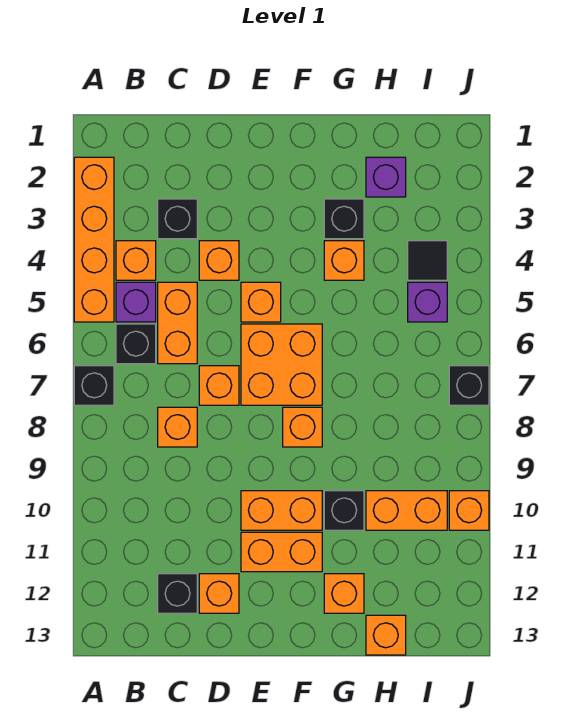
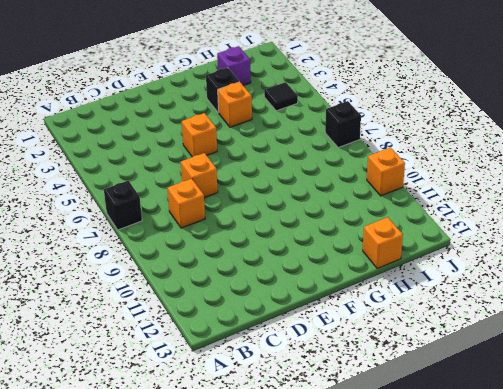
none -> orange 1x4 brick [74,157,114,322]
none -> orange 1x1 brick [116,241,156,280]
none -> purple 1x1 brick [116,282,156,322]

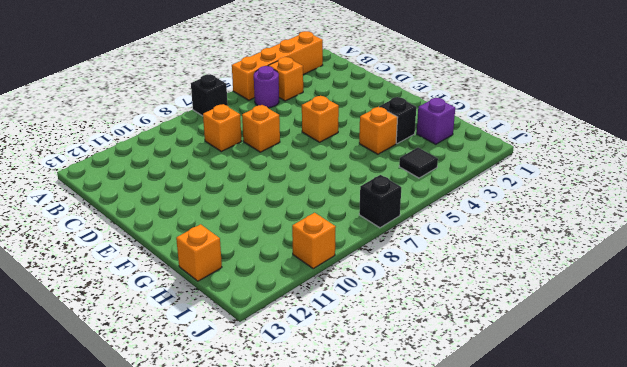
purple 1x1 round brick [254,66,279,108] -> purple 1x1 brick [116,282,156,322]
none -> black 1x1 brick [116,324,156,364]
none -> black 1x1 brick [158,199,197,239]
none -> orange 1x2 brick [158,282,197,364]

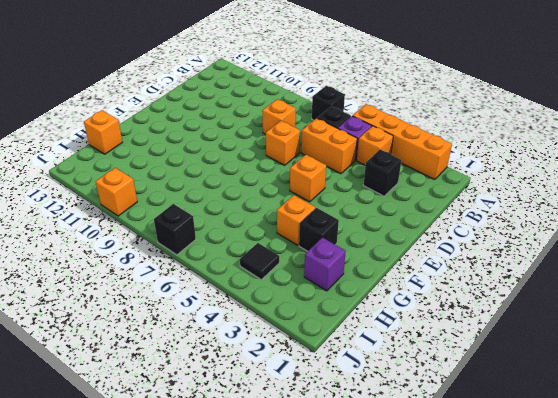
none -> black 1x1 brick [158,574,197,613]
none -> orange 1x1 brick [199,241,239,280]
none -> orange 1x1 brick [199,574,239,613]

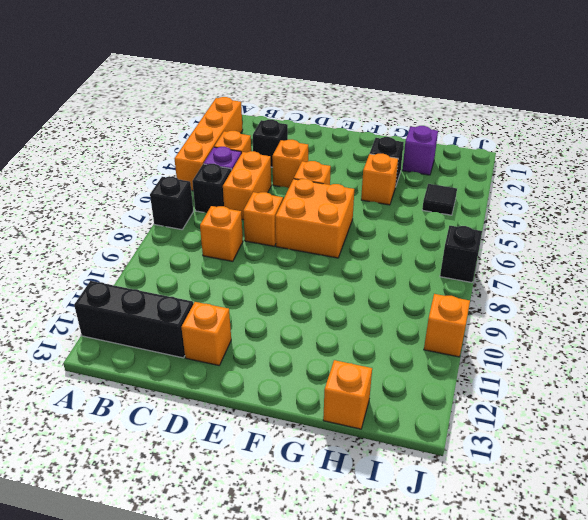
black 1x3 brick [74,281,193,358] -> black 1x1 brick [158,574,197,613]
none -> orange 1x2 brick [241,491,322,530]
none -> orange 1x2 brick [241,532,322,572]
none -> orange 1x1 brick [283,407,322,447]

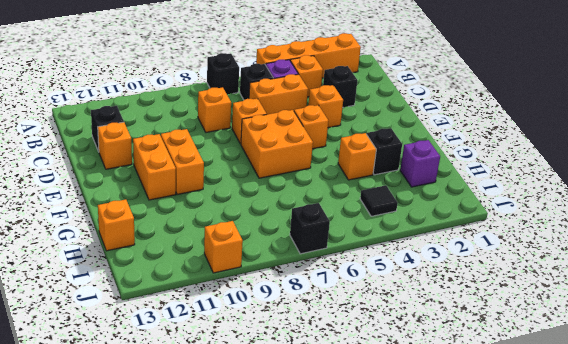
none -> orange 1x1 brick [283,407,322,447]
none -> black 1x1 brick [324,491,364,530]
none -> orange 1x1 brick [324,574,364,613]

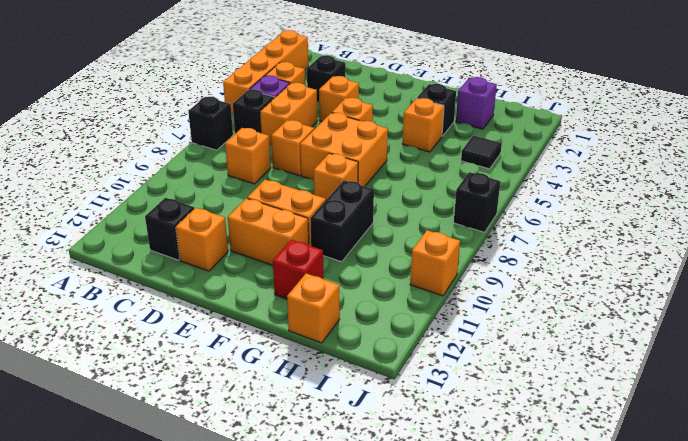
black 1x2 brick [310,180,374,262] -> black 1x1 brick [324,491,364,530]
red 1x1 brick [273,240,324,299] -> orange 1x1 brick [324,574,364,613]
none -> orange 1x2 brick [366,491,447,530]
none -> purple 1x1 brick [408,282,447,322]

